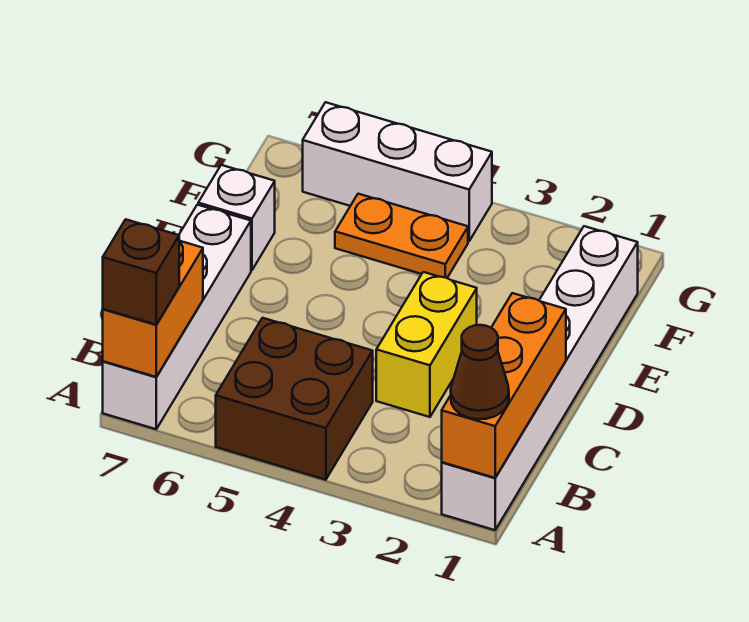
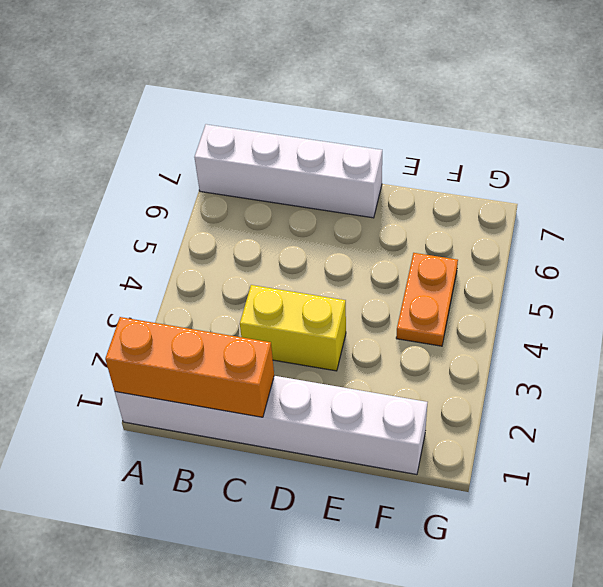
none -> brown 2x2 brick [216,318,373,480]
none -> white 1x1 brick [198,165,275,270]

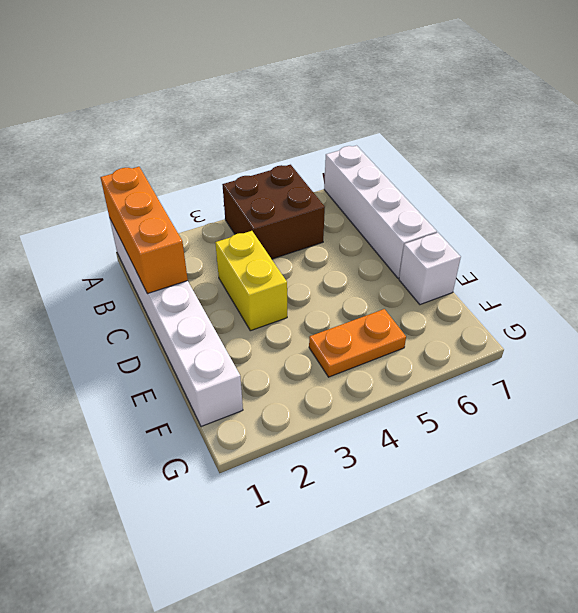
none -> white 1x3 brick [303,102,492,241]
none -> orange 1x2 brick [103,241,203,377]

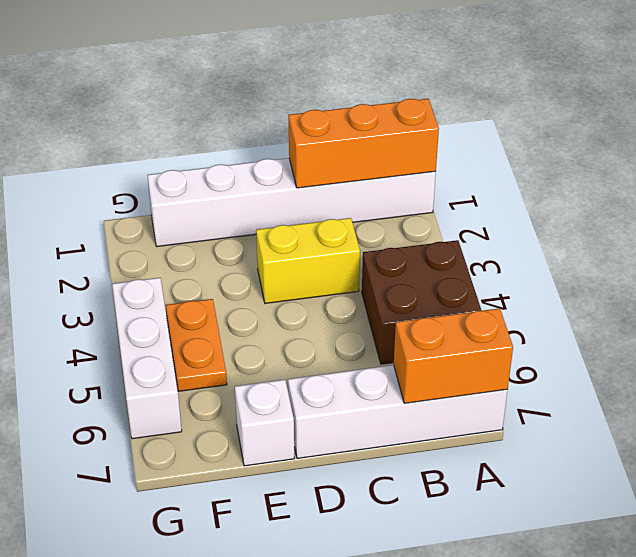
none -> brown 1x1 cone [451,325,509,419]
none -> brown 1x1 brick [103,219,179,325]

